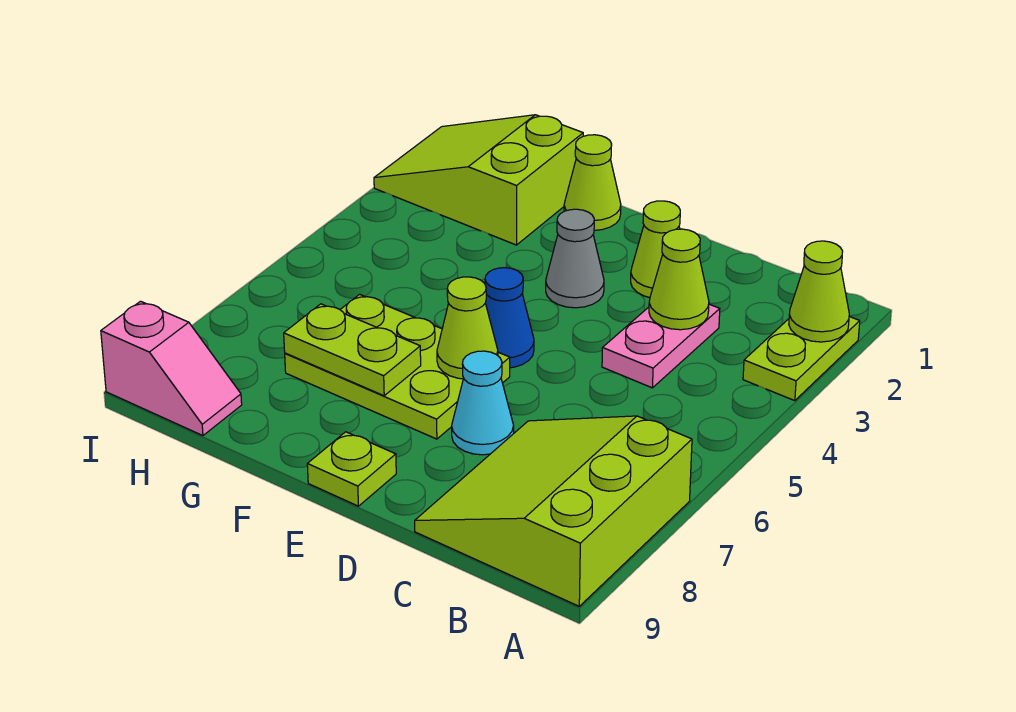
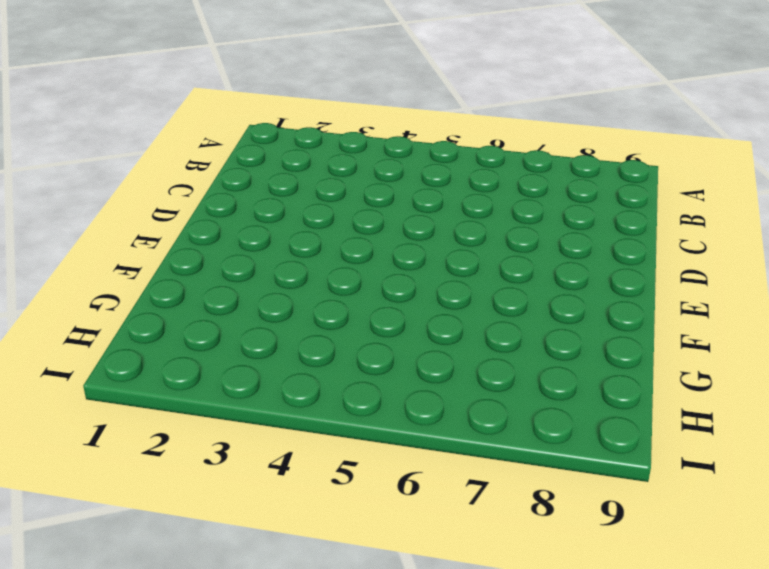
none -> lime 1x2 plate [743,317,860,401]
none -> lime 3x3 slope [415,416,692,606]
none -> pink 1x2 plate [602,304,720,388]

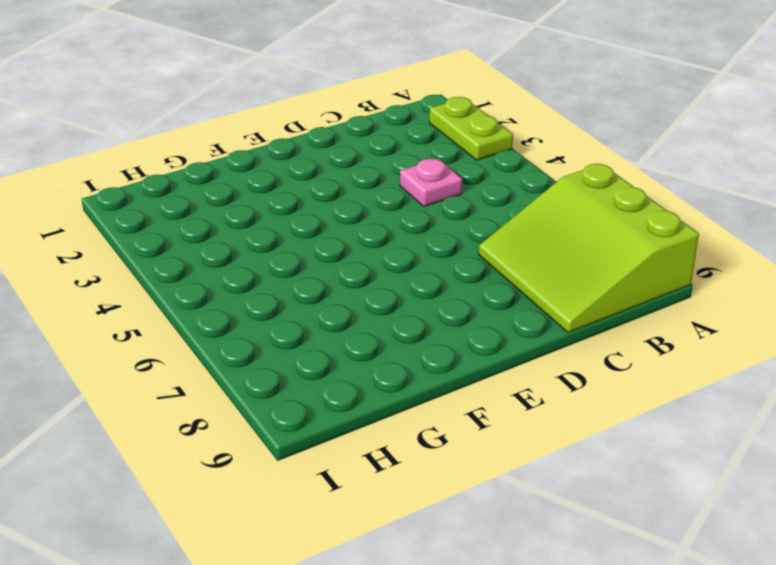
pink 1x1 plate [400,159,462,206] -> pink 1x2 plate [602,304,720,388]
none -> lime 1x1 cone [631,201,680,298]
none -> cyan 1x1 cone [452,351,514,455]
none -> grey 1x1 cone [546,209,604,308]

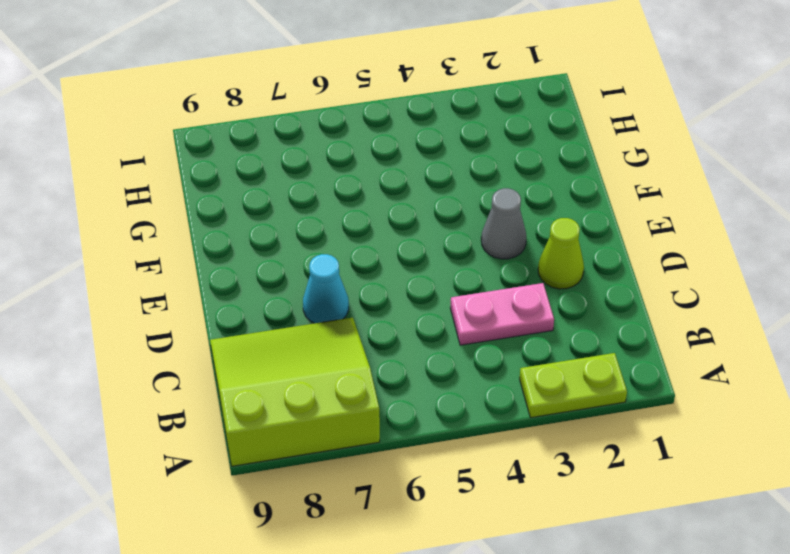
none -> blue 1x1 cone [485,268,534,368]
none -> lime 2x3 plate [285,294,510,439]
none -> lime 1x1 plate [307,432,396,506]

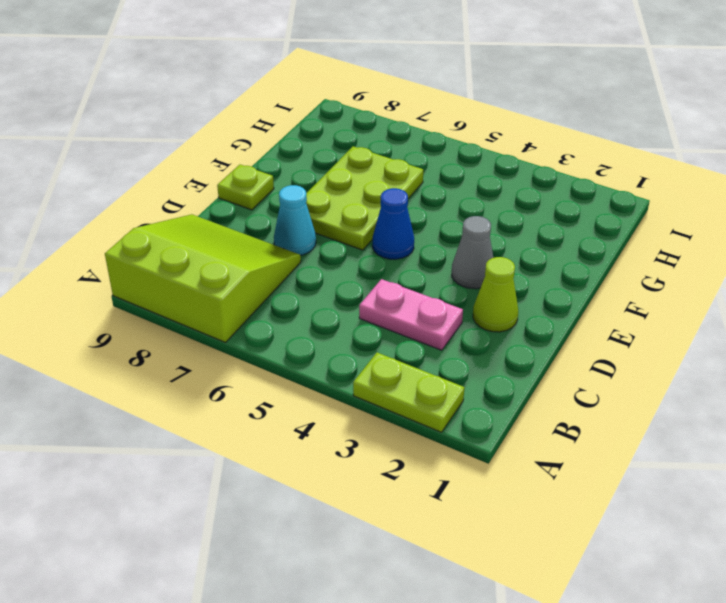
none -> lime 1x1 cone [564,135,621,230]
none -> lime 2x3 slope [374,115,583,245]
none -> pink 1x2 slope [101,301,242,436]

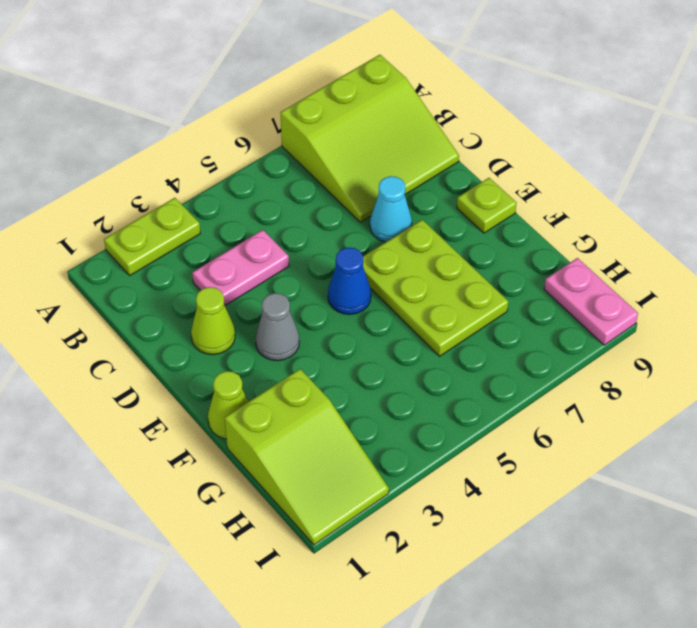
pink 1x2 plate [544,258,638,345] -> pink 1x2 slope [101,301,242,436]
none -> lime 1x1 cone [789,241,849,342]
none -> lime 1x1 cone [649,229,709,330]
none -> lime 1x1 cone [437,277,498,379]

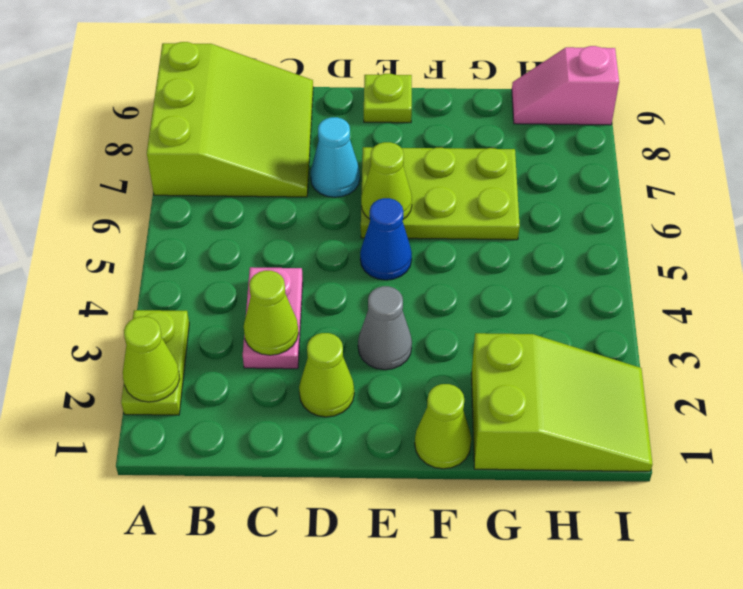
none -> lime 1x2 plate [284,304,421,396]

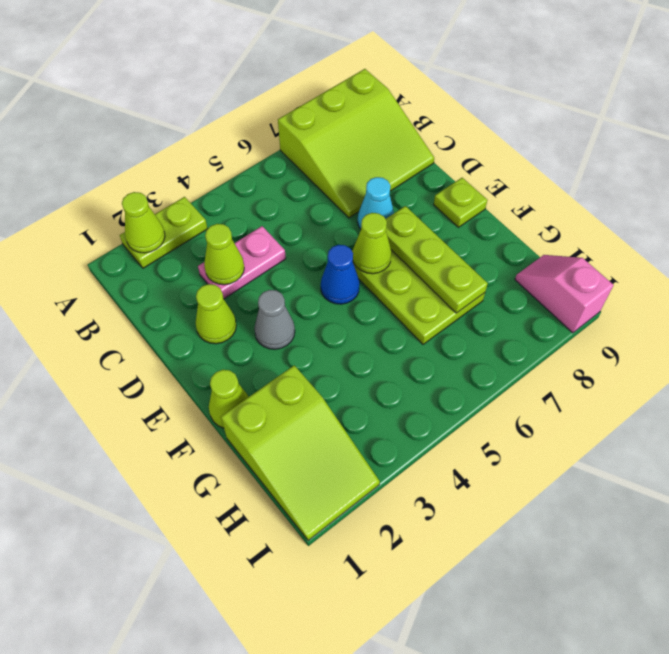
lime 1x3 plate [386,206,488,313] -> lime 1x2 plate [284,304,421,396]

